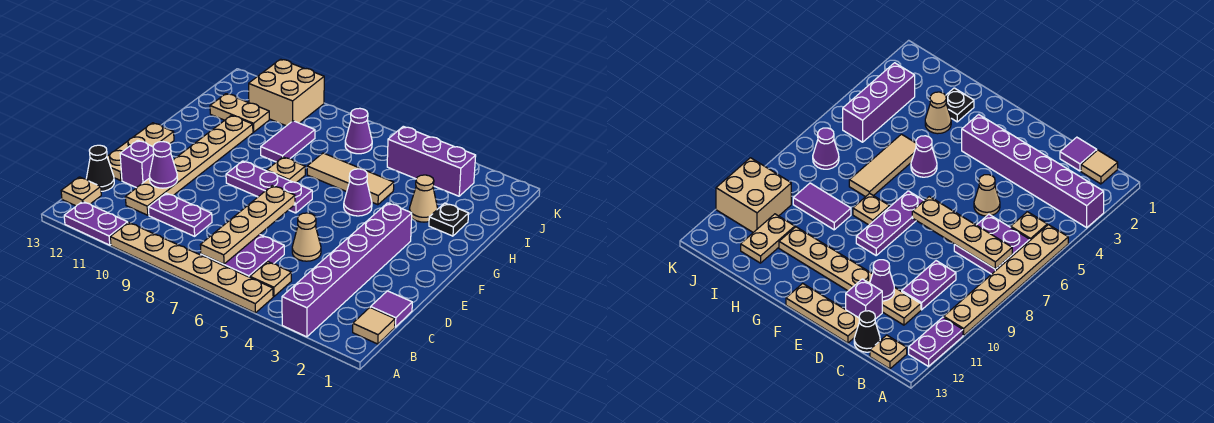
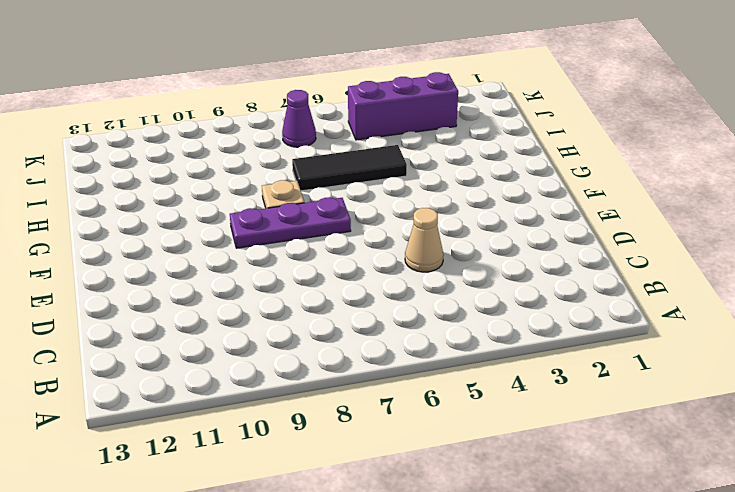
black 1x3 tile [292,145,407,191] -> tan 1x3 tile [307,153,394,205]
none -> purple 1x6 brick [282,203,412,337]
none -> tan 1x6 plate [110,222,273,313]
none -> purple 1x2 plate [64,201,128,245]

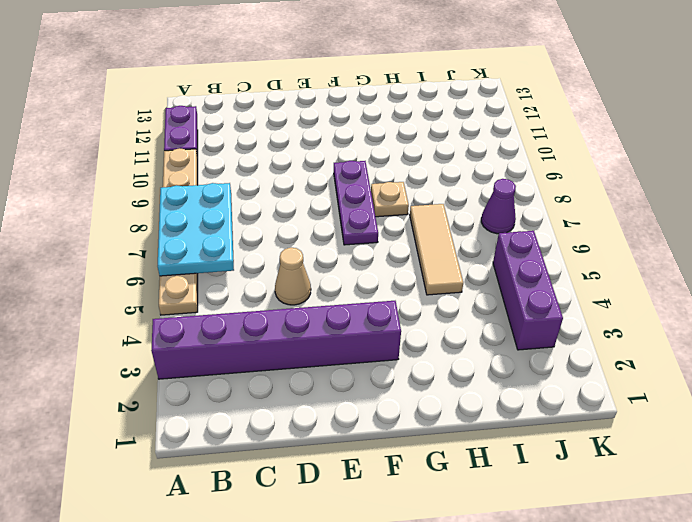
cyan 2x3 plate [158,183,234,276] -> tan 1x4 plate [200,186,295,264]
none -> tan 1x1 tile [353,307,395,344]
none -> tan 1x1 plate [250,262,291,296]
none -> purple 2x2 plate [201,234,284,277]

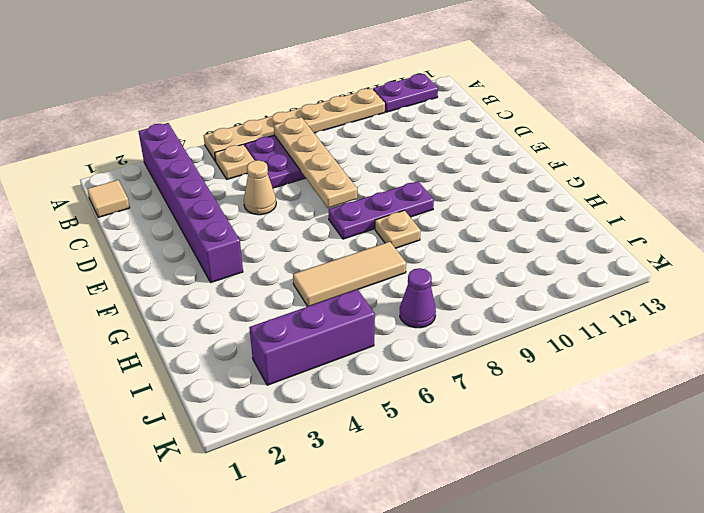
none -> tan 1x1 plate [61,177,101,206]
none -> purple 1x1 tile [371,291,412,327]
none -> purple 1x2 plate [148,193,212,236]

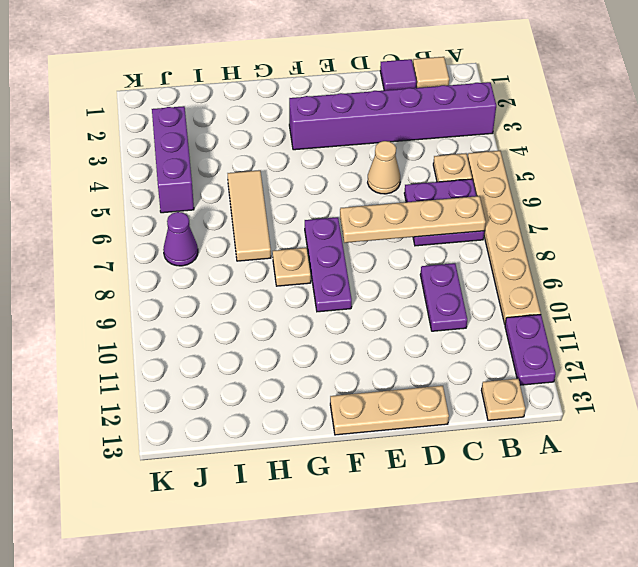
none -> tan 1x6 plate [125,115,253,215]
none -> black 1x1 cone [86,145,114,191]
none -> purple 1x1 brick [120,140,154,188]

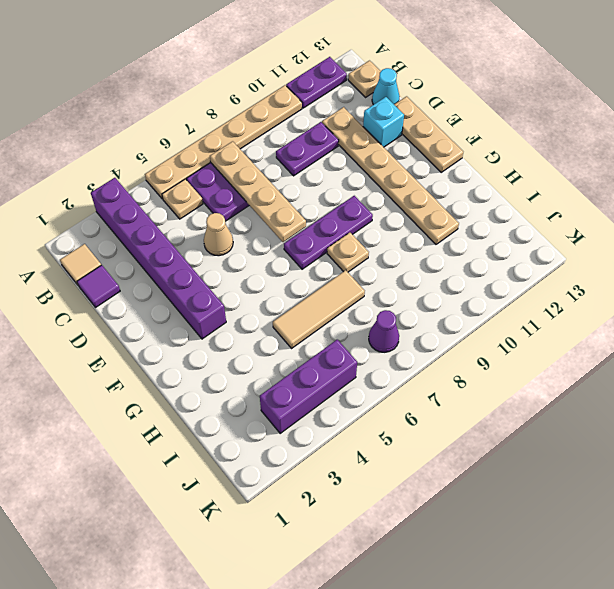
cyan 1x1 cone [372,68,400,105] -> black 1x1 cone [86,145,114,191]
cyan 1x1 brick [363,97,404,147] -> purple 1x1 brick [120,140,154,188]
none -> purple 1x1 cone [344,169,372,216]
none -> black 1x1 plate [429,203,469,236]
none -> tan 1x1 cone [409,175,438,222]

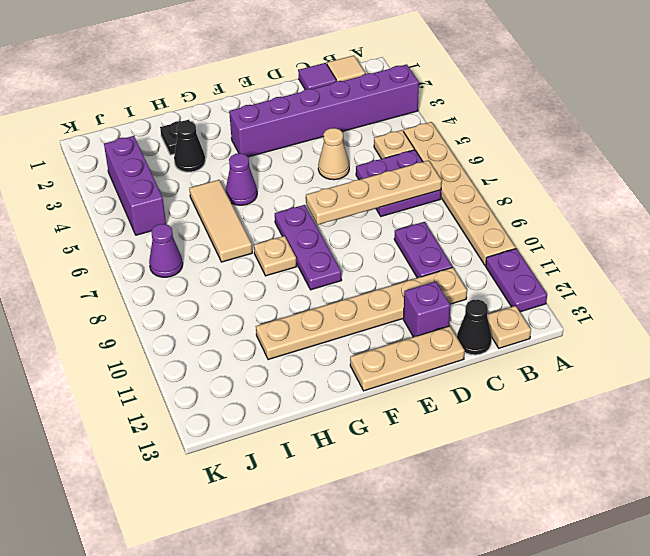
black 1x1 cone [174,121,205,172] -> tan 1x1 cone [409,175,438,222]
none -> purple 1x2 tile [261,121,315,162]
none -> tan 1x2 plate [210,94,269,132]
none -> tan 2x2 brick [249,59,324,126]

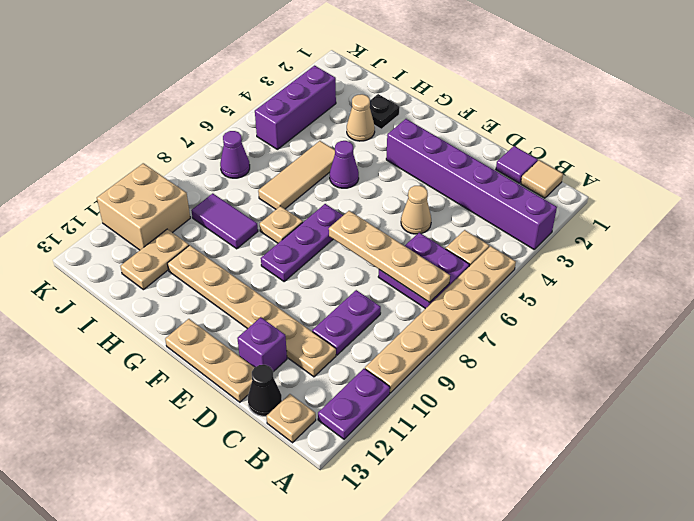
none -> purple 1x1 cone [149,142,178,188]

